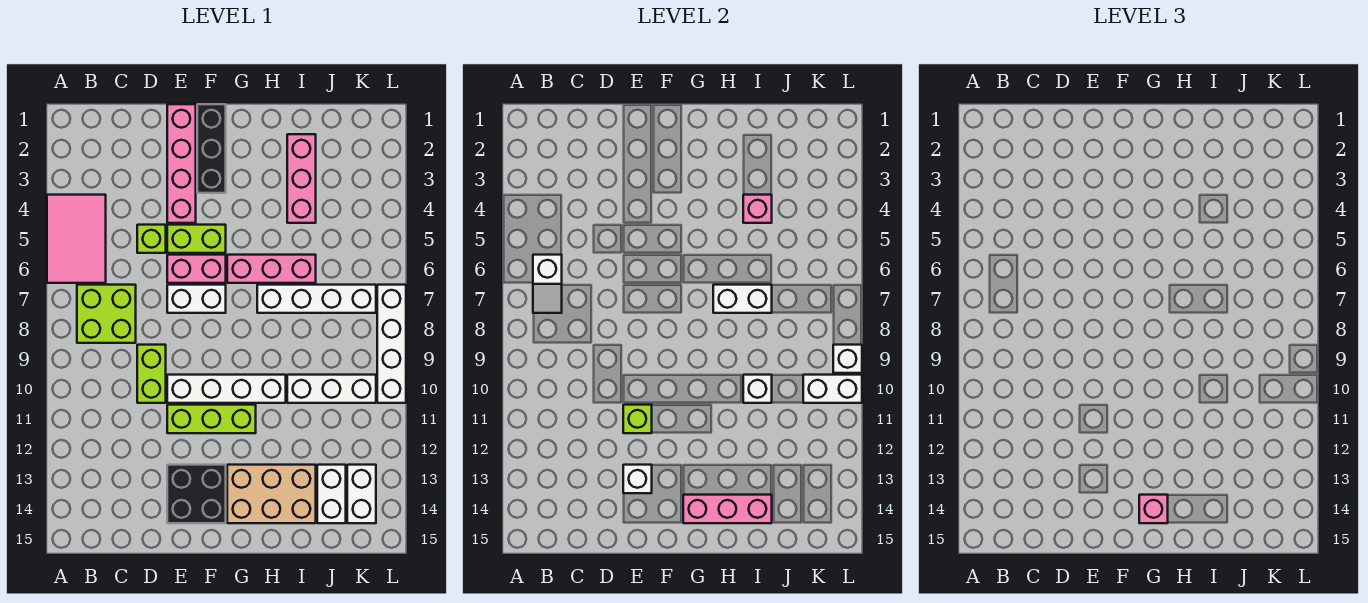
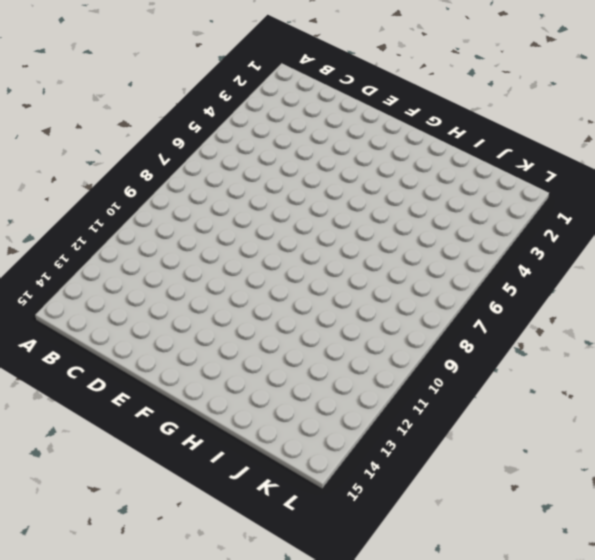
none -> pink 2x3 tile [47,195,106,283]
none -> lime 2x2 brick [77,285,136,343]
none -> lime 1x1 brick [137,225,166,253]
none -> lime 1x2 brick [137,345,166,403]

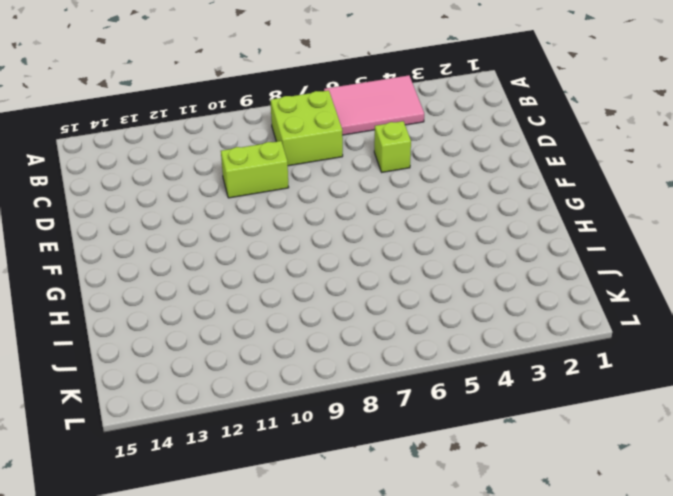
none -> pink 1x4 brick [167,104,196,223]
none -> lime 1x2 brick [167,225,226,253]
none -> pink 1x2 brick [167,255,226,283]
none -> white 1x2 brick [167,285,226,313]

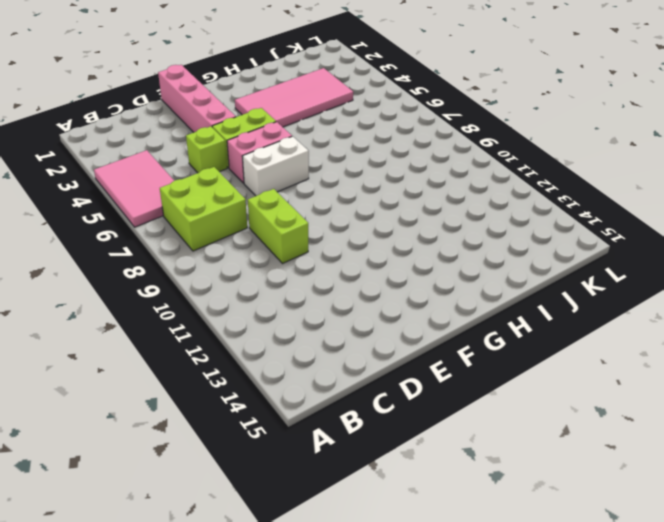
pink 2x4 tile [235,68,353,127] -> pink 1x3 brick [287,134,316,223]
none -> white 1x4 brick [167,375,286,403]
none -> lime 1x3 brick [167,405,256,433]
none -> black 2x2 brick [167,465,226,523]
none -> black 1x3 brick [197,104,226,193]

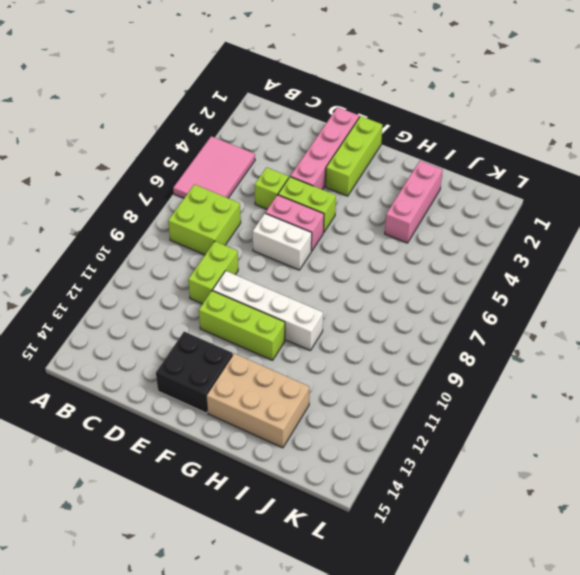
lime 1x3 brick [326,116,382,196] -> black 1x3 brick [197,104,226,193]
none -> pink 1x3 brick [227,255,316,283]
none -> white 1x4 brick [257,285,376,313]
none -> white 1x3 brick [287,375,376,403]
none -> white 1x2 brick [317,465,346,523]

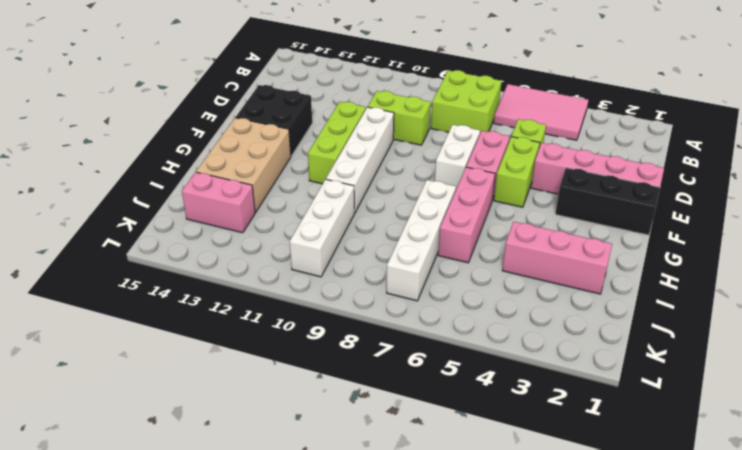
pink 1x2 brick [182,172,255,233] -> white 1x2 brick [317,465,346,523]
none -> white 1x2 brick [347,465,376,523]
none -> white 1x4 brick [377,285,406,403]
none -> white 1x2 slope [533,255,562,313]
none -> lime 1x1 brick [623,405,652,433]

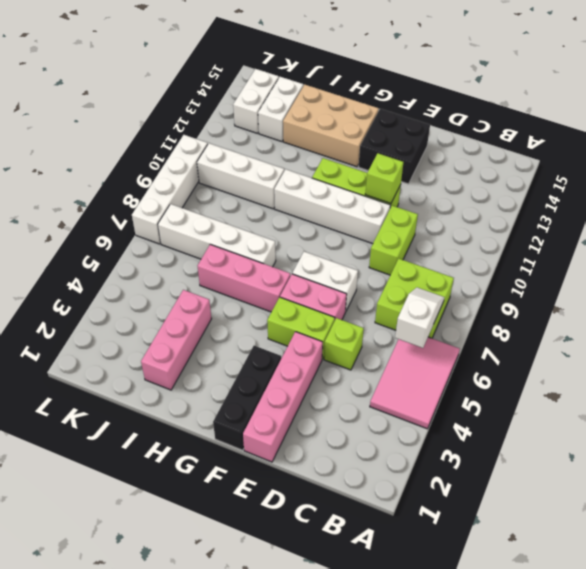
none -> white 1x1 brick [623,465,652,493]
none -> pink 1x3 brick [683,495,772,523]
none -> white 1x2 brick [713,285,772,313]
none -> pink 1x1 brick [743,195,772,223]

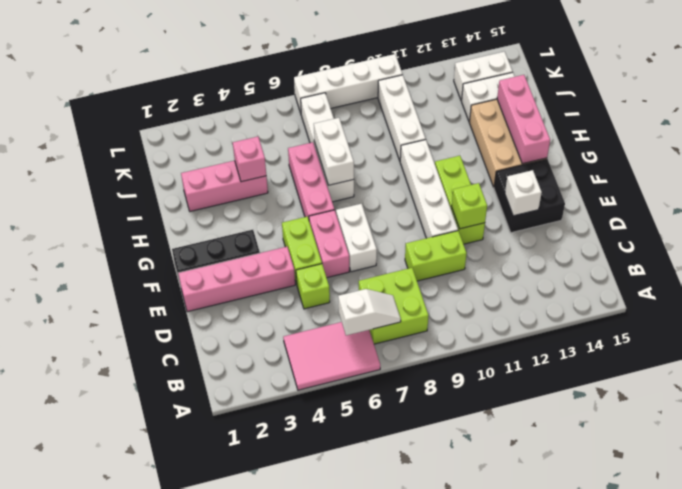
none -> white 1x1 brick [743,375,772,403]
none -> white 1x2 brick [803,375,862,403]
none -> white 1x1 brick [833,345,862,373]
none -> pink 1x1 brick [1139,495,1168,523]

